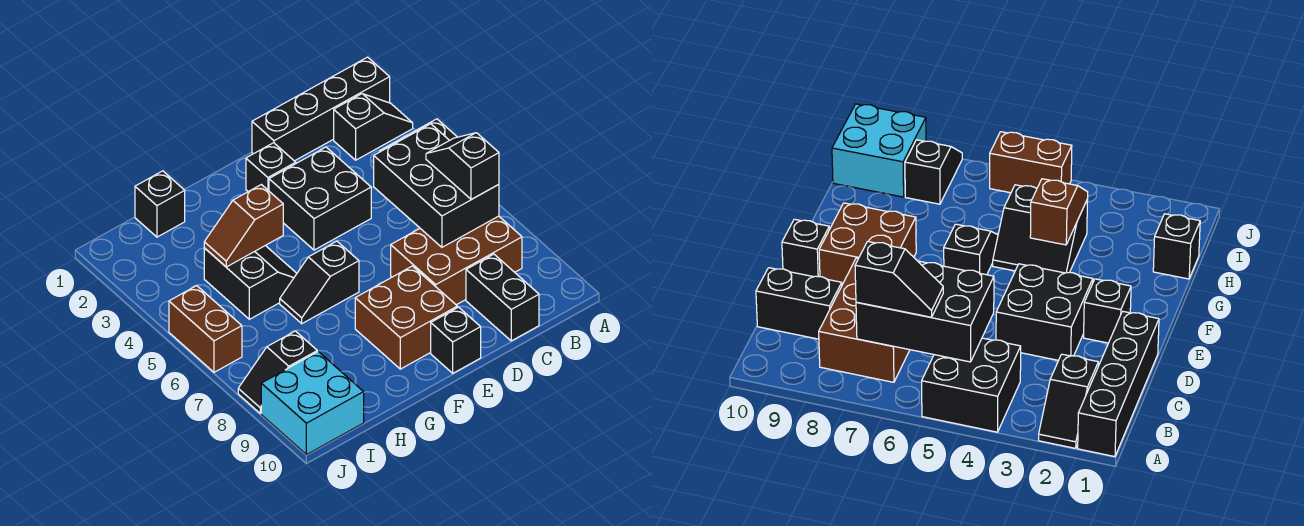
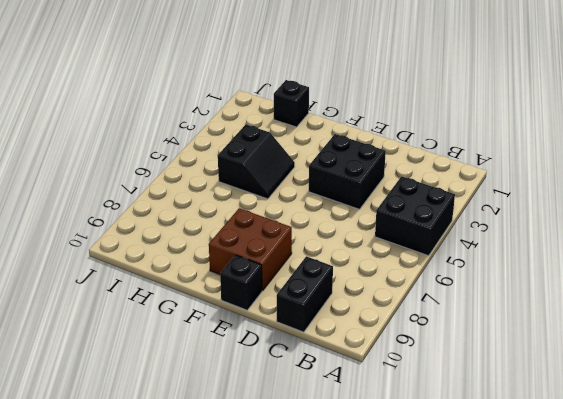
none -> black 1x4 brick [252,57,390,161]
none -> black 1x2 slope [334,94,413,160]
none -> brown 2x3 brick [391,216,522,305]

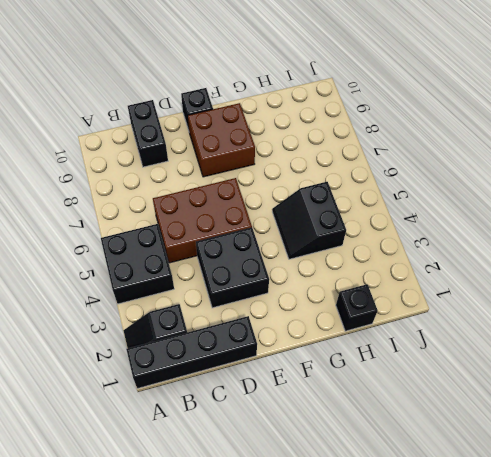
brown 2x3 brick [153,178,252,263] -> brown 2x3 brick moved to [391,216,522,305]
none -> black 1x1 brick [246,143,296,192]
none -> black 1x2 slope [280,241,359,324]
none -> black 1x2 slope [238,331,317,413]

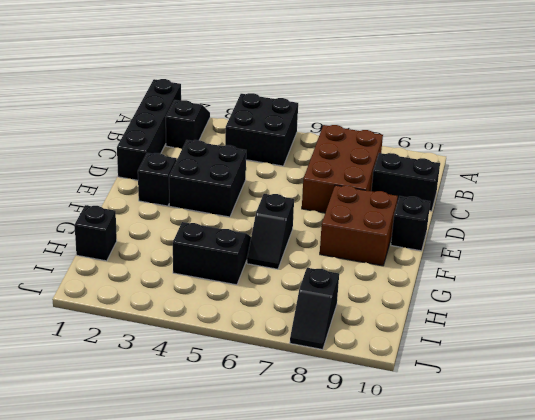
none -> cyan 2x2 brick [261,352,364,455]
none -> brown 1x2 brick [169,286,242,372]
none -> black 2x3 brick [374,124,499,247]

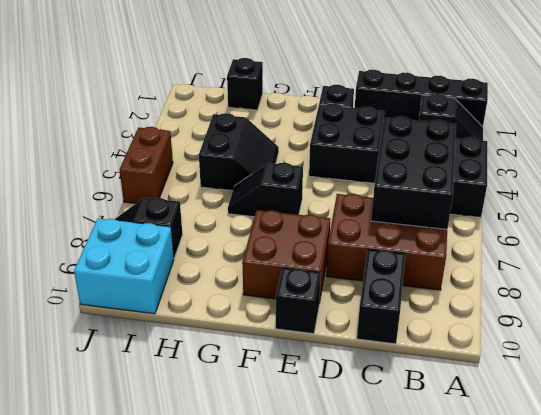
none -> brown 1x2 slope [204,185,283,267]
none -> black 1x2 slope [426,133,499,200]

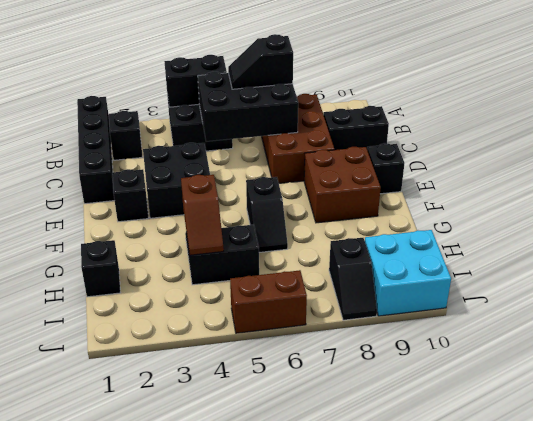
black 1x2 brick [164,55,227,107] -> none

